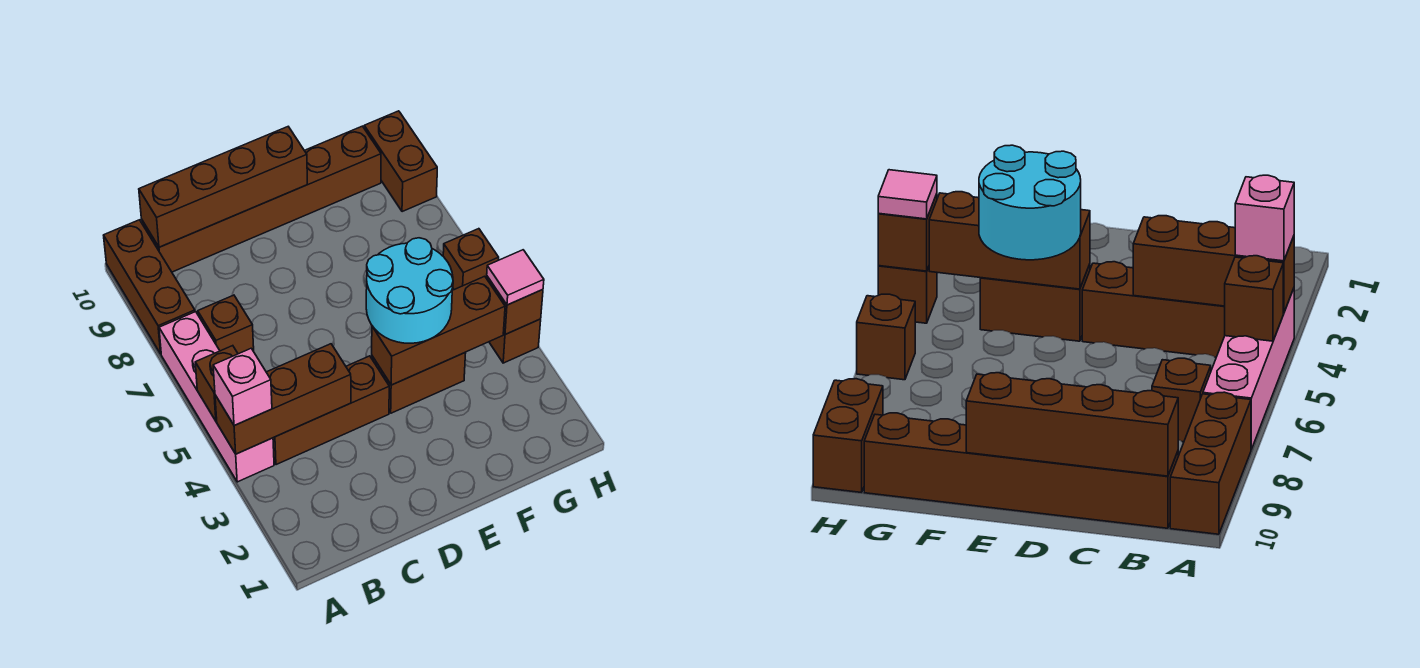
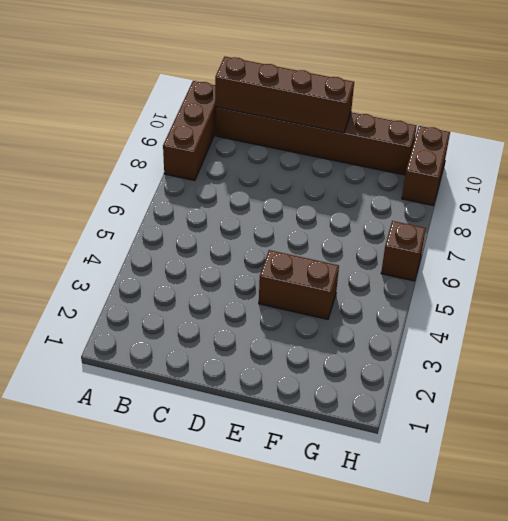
none -> pink 1x4 brick [159,312,274,482]
none -> brown 1x3 brick [273,356,389,465]
none -> brown 1x1 brick [198,295,254,354]

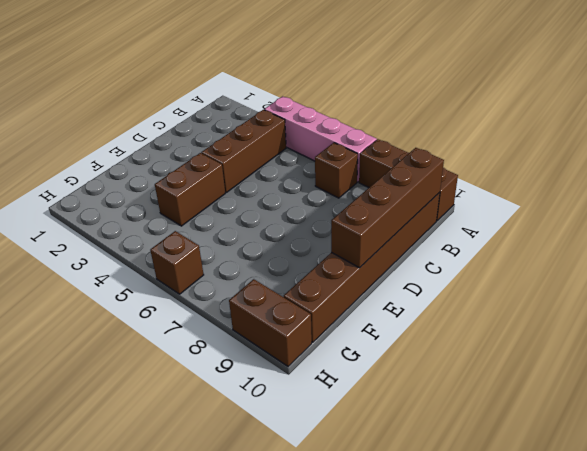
none -> brown 1x1 brick [489,319,541,363]
none -> brown 1x3 brick [215,344,351,454]
none -> brown 1x1 brick [195,346,238,421]

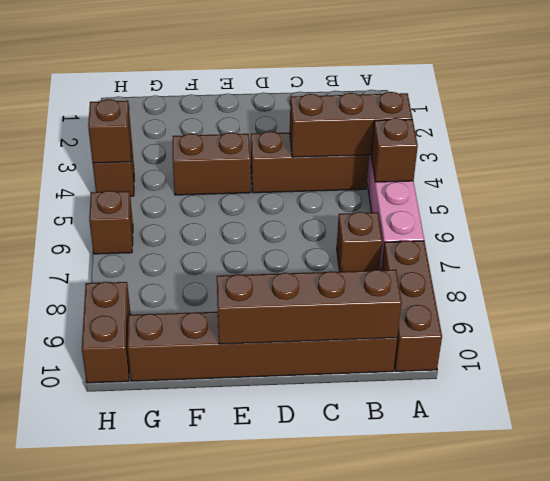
none -> brown 1x3 brick [372,276,505,385]
none -> pink 1x1 brick [213,348,272,426]
none -> cyan 2x2 round brick [366,238,453,343]

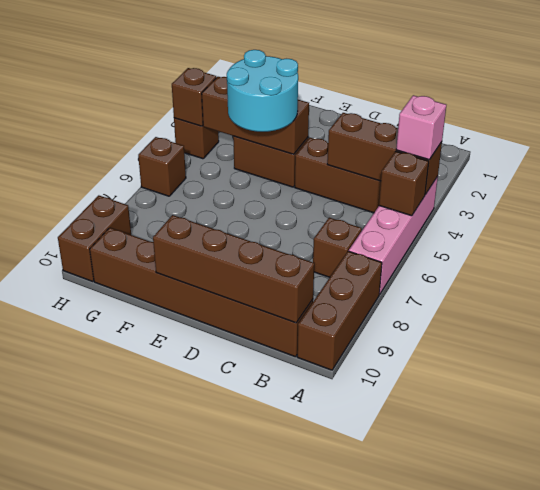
none -> pink 1x1 tile [487,250,544,305]

